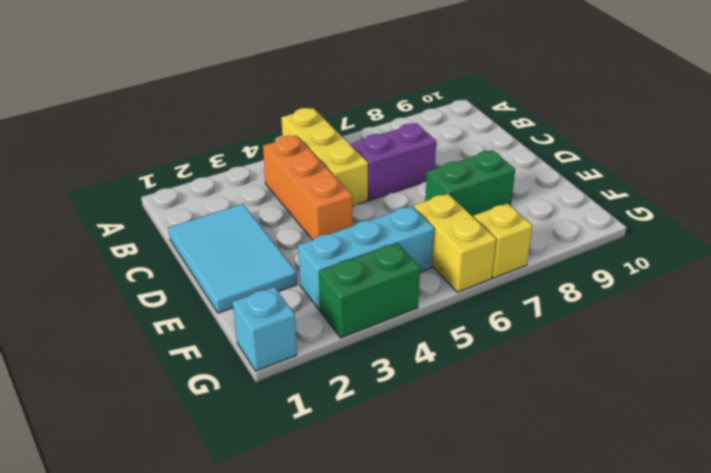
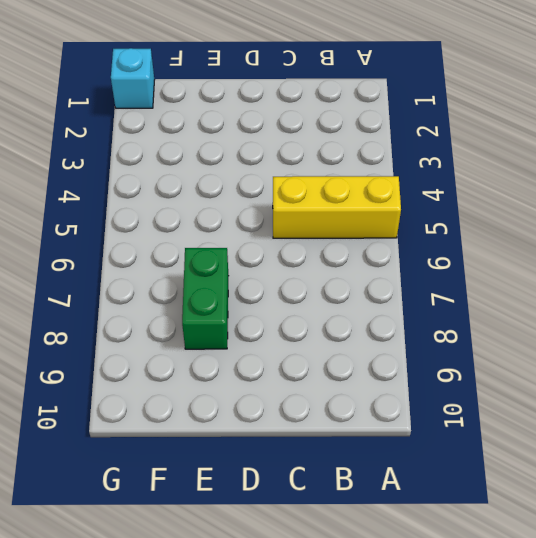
none -> orange 1x3 brick [263,136,352,240]
none -> cyan 2x3 tile [168,204,297,313]

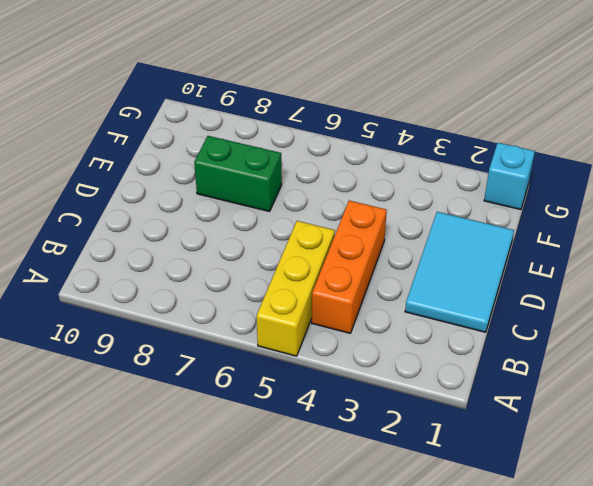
none -> purple 1x2 brick [351,124,436,200]
none -> cyan 1x3 brick [298,206,434,310]

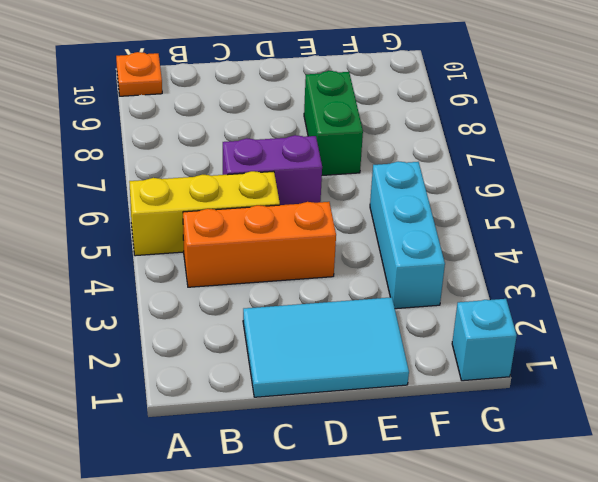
orange 1x1 plate [116,52,162,96] -> none
purple 1x2 brick [223,135,322,205] -> purple 1x2 brick turned to [351,124,436,200]
none -> yellow 1x2 brick [414,194,496,292]
none -> green 1x2 brick [319,243,420,338]

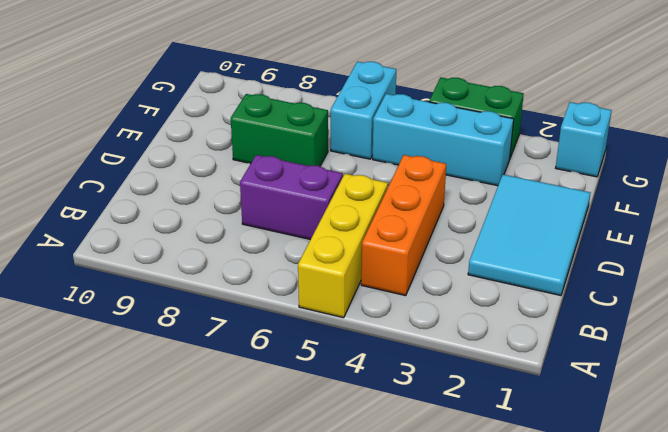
cyan 1x2 brick [331,62,396,159] -> yellow 1x2 brick [414,194,496,292]
none -> yellow 1x1 brick [474,203,533,278]

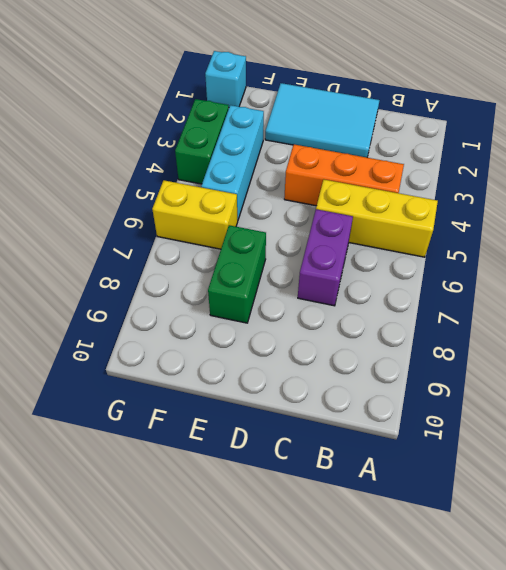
none -> yellow 1x1 brick [474,203,533,278]

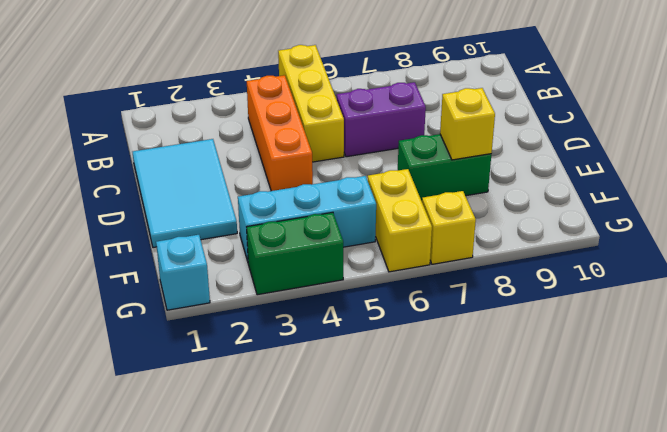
yellow 1x1 brick [440,88,495,160] -> none

